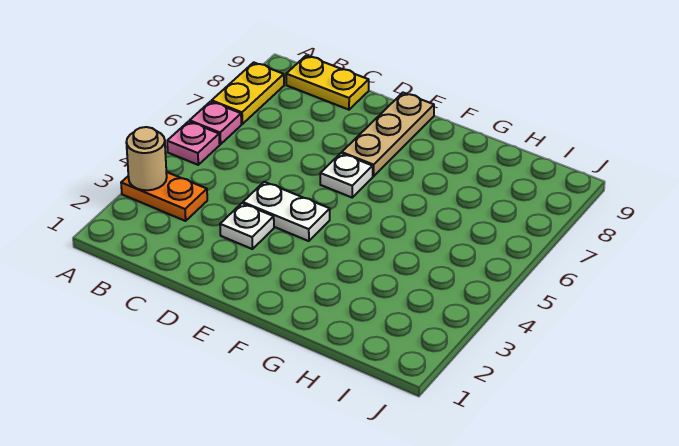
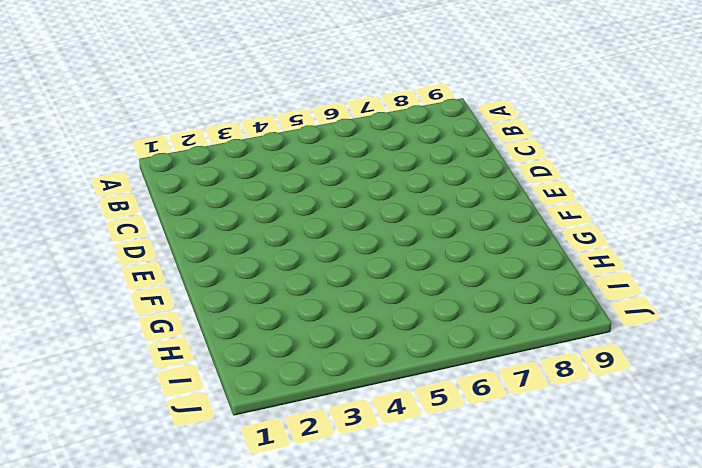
none -> orange 1x2 plate [121,172,207,221]
none -> pink 1x1 plate [167,121,220,165]

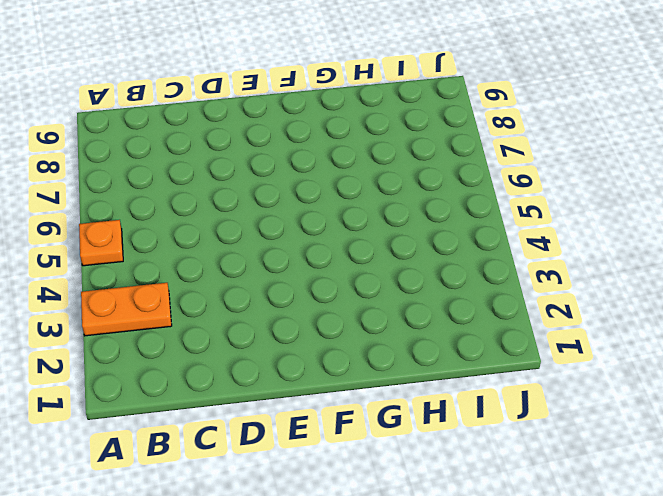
orange 1x1 plate [79,220,123,266] -> pink 1x1 plate [167,121,220,165]
none -> pink 1x1 plate [190,101,241,144]
none -> yellow 1x2 plate [212,62,284,124]

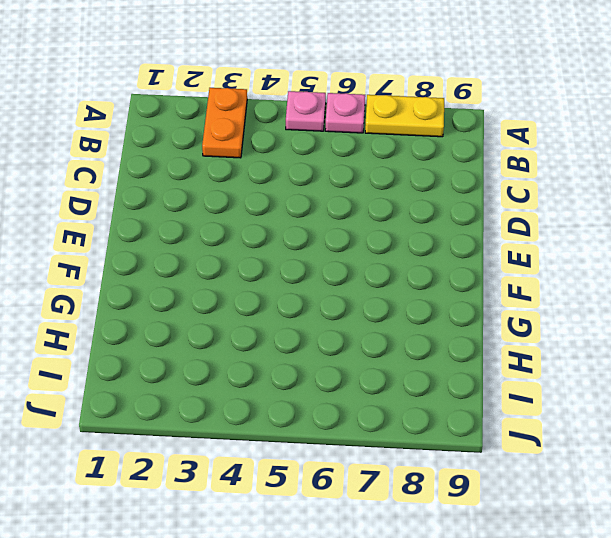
none -> yellow 1x2 plate [286,55,369,110]
none -> white 1x1 plate [220,203,274,249]

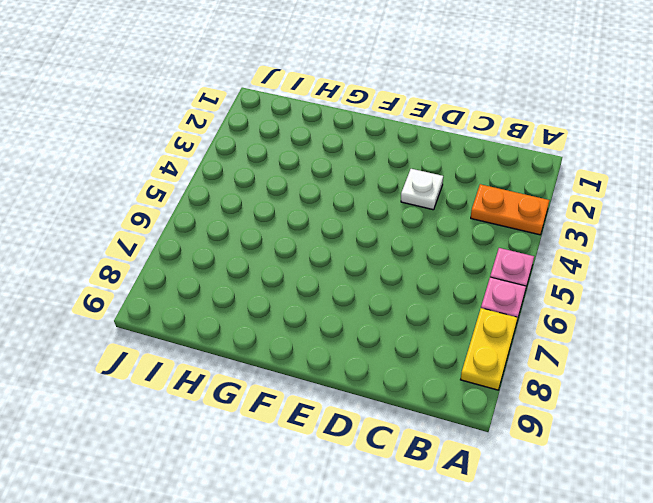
none -> yellow 1x2 plate [286,55,369,110]
none -> white 1x2 plate [243,182,330,241]

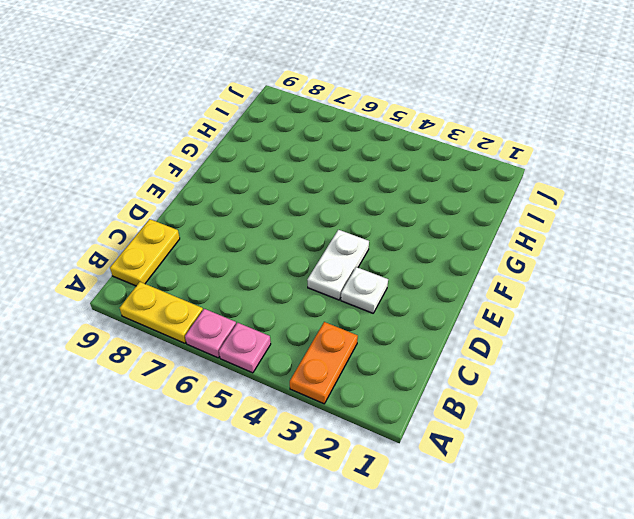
none -> white 1x1 plate [320,153,373,197]
none -> tan 1x3 plate [342,93,434,177]

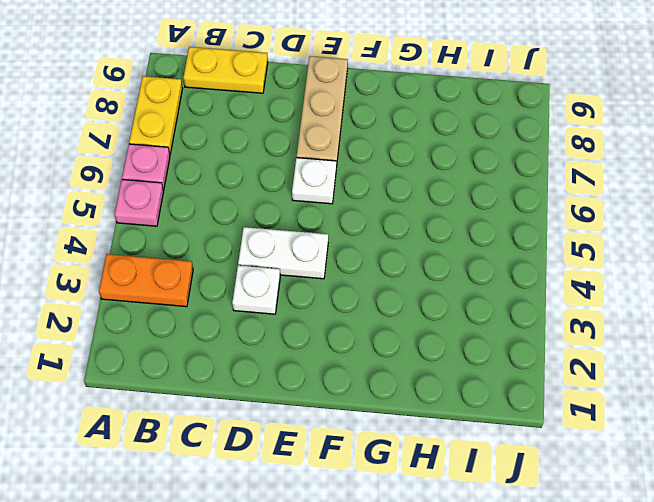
none -> tan 1x1 round brick [126,127,167,190]

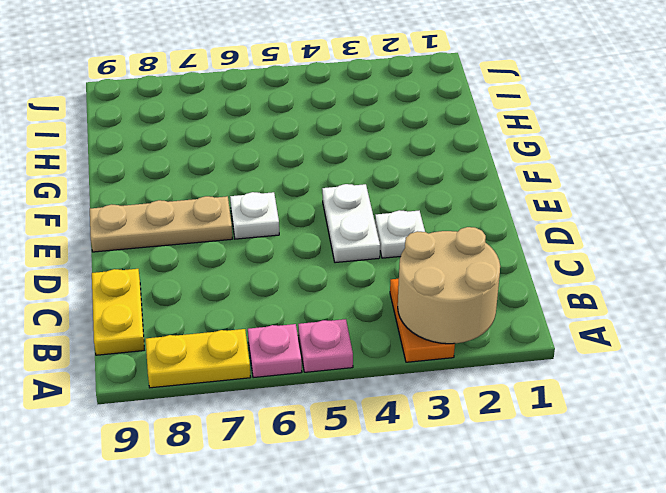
tan 2x2 round brick [398,227,500,344] -> tan 1x1 round brick [126,127,167,190]

